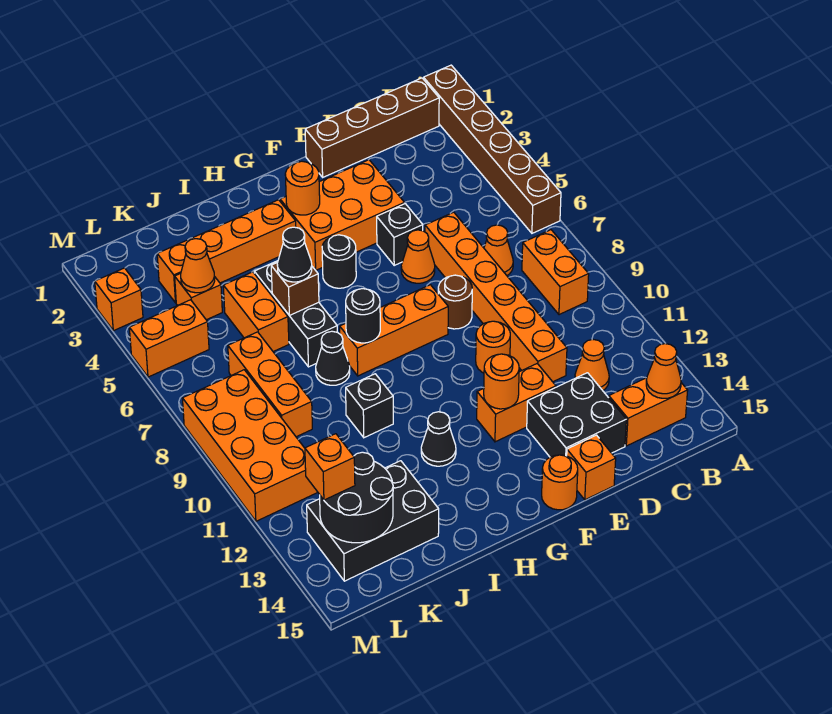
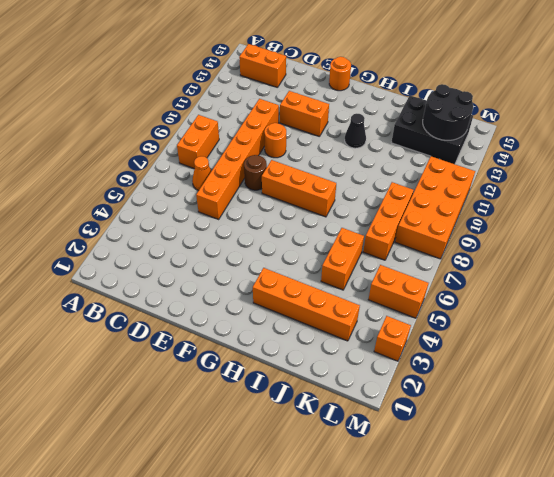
none -> brown 1x6 brick [424,65,561,233]
none -> brown 1x4 brick [305,78,439,177]
none -> orange 1x1 cone [575,339,609,390]
none -> black 2x2 brick [527,373,626,457]

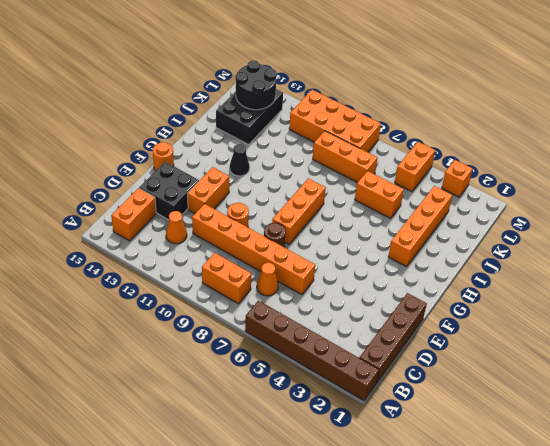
none -> orange 2x3 brick [280,160,404,270]
none -> black 1x1 brick [377,204,423,265]
none -> orange 1x1 cone [401,230,435,283]
none -> orange 1x1 brick [567,435,616,500]

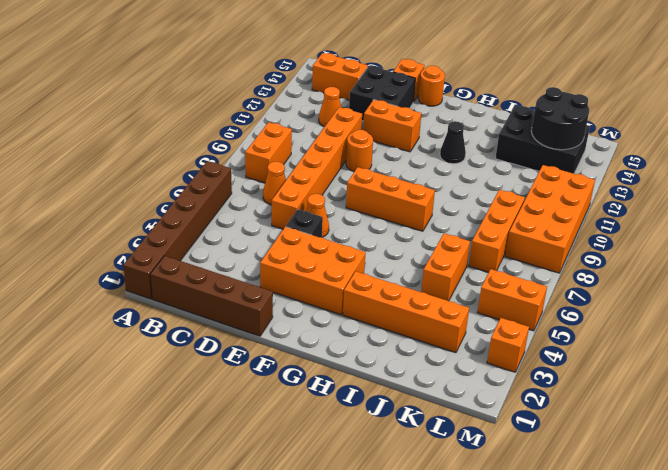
none -> brown 1x1 round brick [438,275,472,329]
none -> black 1x1 round brick [322,235,356,288]
none -> black 1x3 brick [254,261,337,367]
none -> black 1x1 cone [316,331,350,385]

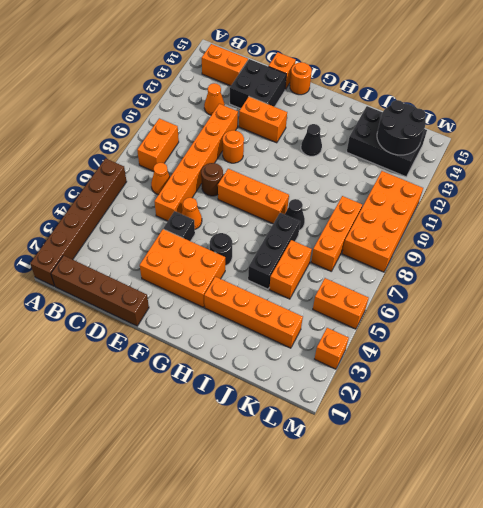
none -> black 1x1 brick [346,374,393,438]
none -> orange 1x1 brick [175,274,222,320]
none -> orange 1x1 cone [646,344,681,398]
none -> orange 1x1 round brick [484,354,519,409]

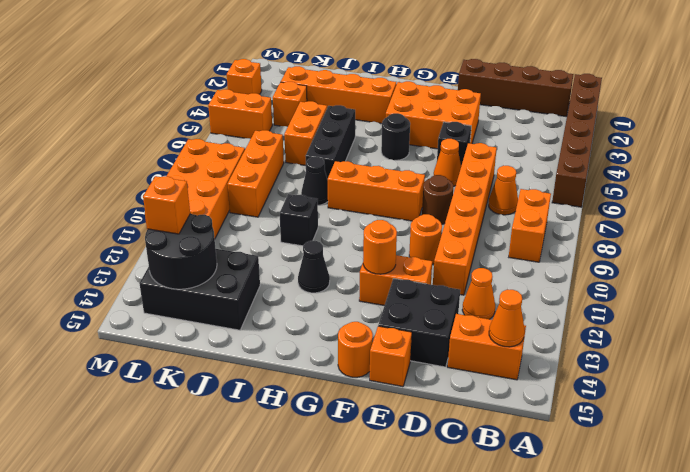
none -> orange 1x1 round brick [285,161,320,215]
none -> black 1x1 round brick [346,289,380,343]
none -> brown 1x1 brick [271,262,319,315]
none -> orange 1x1 cone [181,239,215,293]

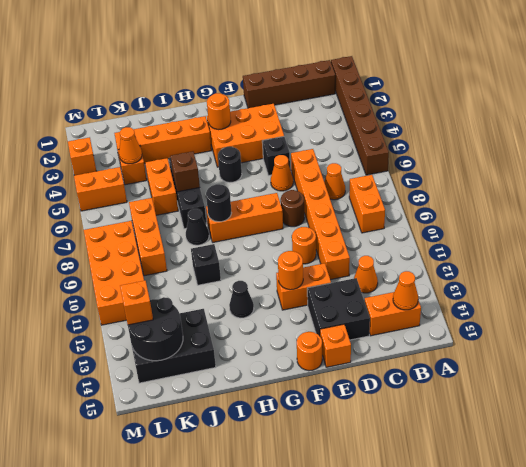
none -> black 1x1 cone [277,227,312,282]

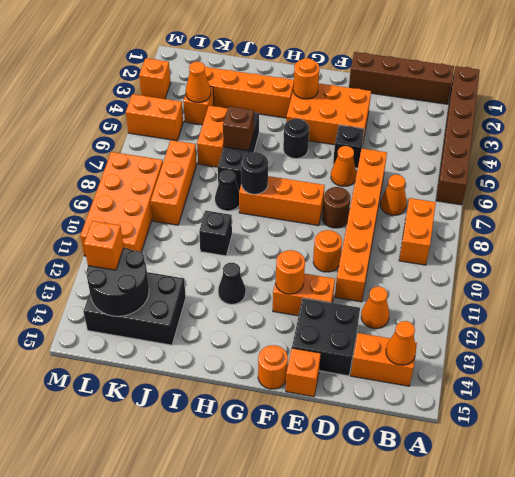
none -> black 1x1 cone [277,227,312,282]

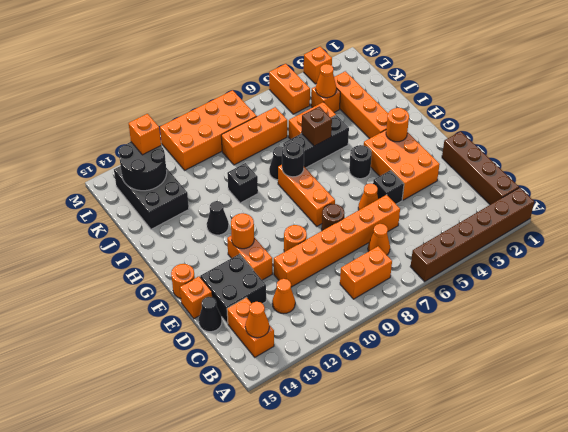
black 1x1 cone [199,297,222,332] -> black 1x1 cone moved to [277,227,312,282]

